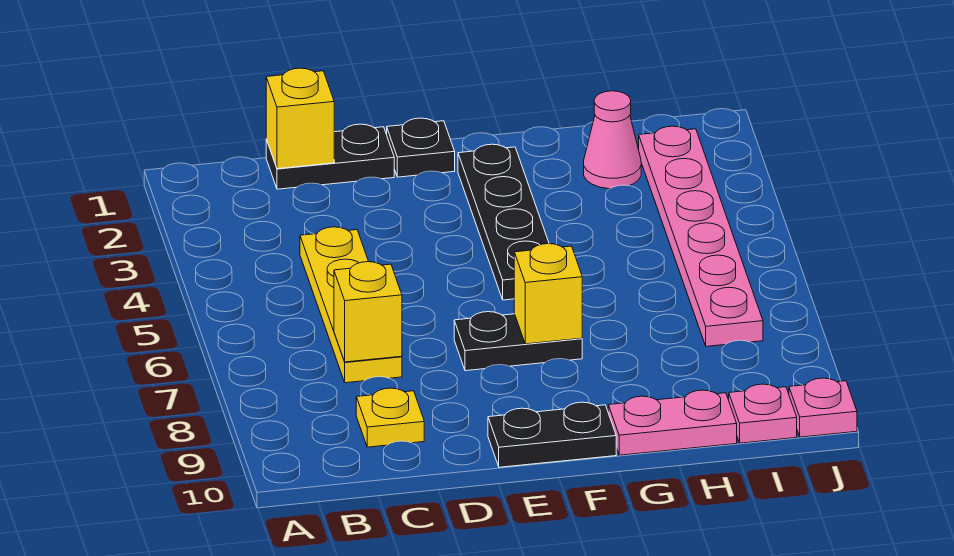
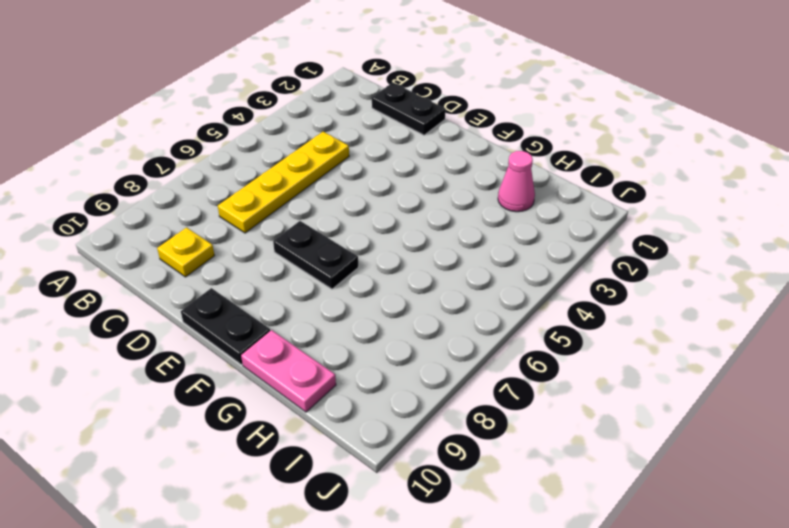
none -> black 1x1 plate [387,118,455,177]
none -> black 1x4 plate [458,144,549,300]
none -> pink 1x6 plate [639,126,763,346]

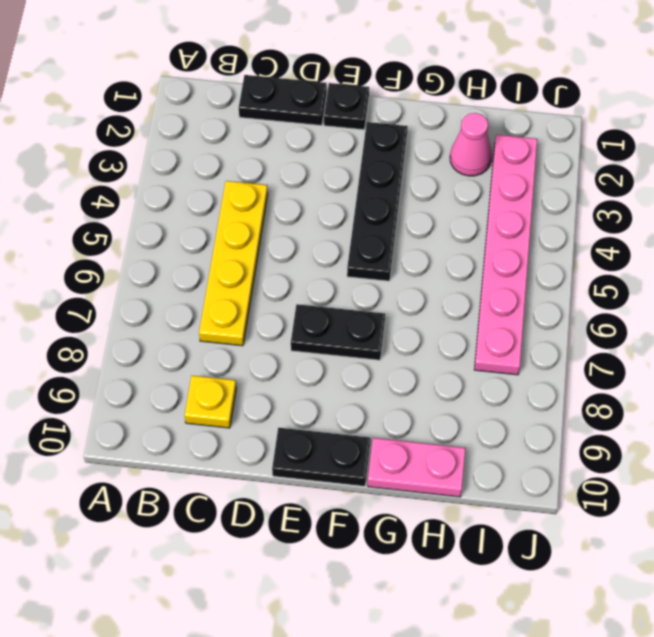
none -> pink 1x1 plate [729,384,797,443]
none -> pink 1x1 plate [789,378,857,437]
none -> yellow 1x1 brick [266,68,334,169]

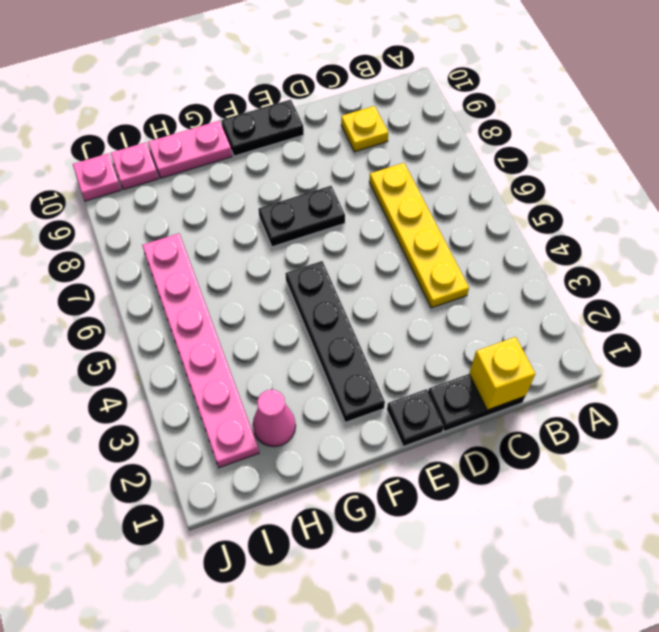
none -> yellow 1x1 brick [334,262,402,362]
none -> yellow 1x1 brick [514,244,582,344]

